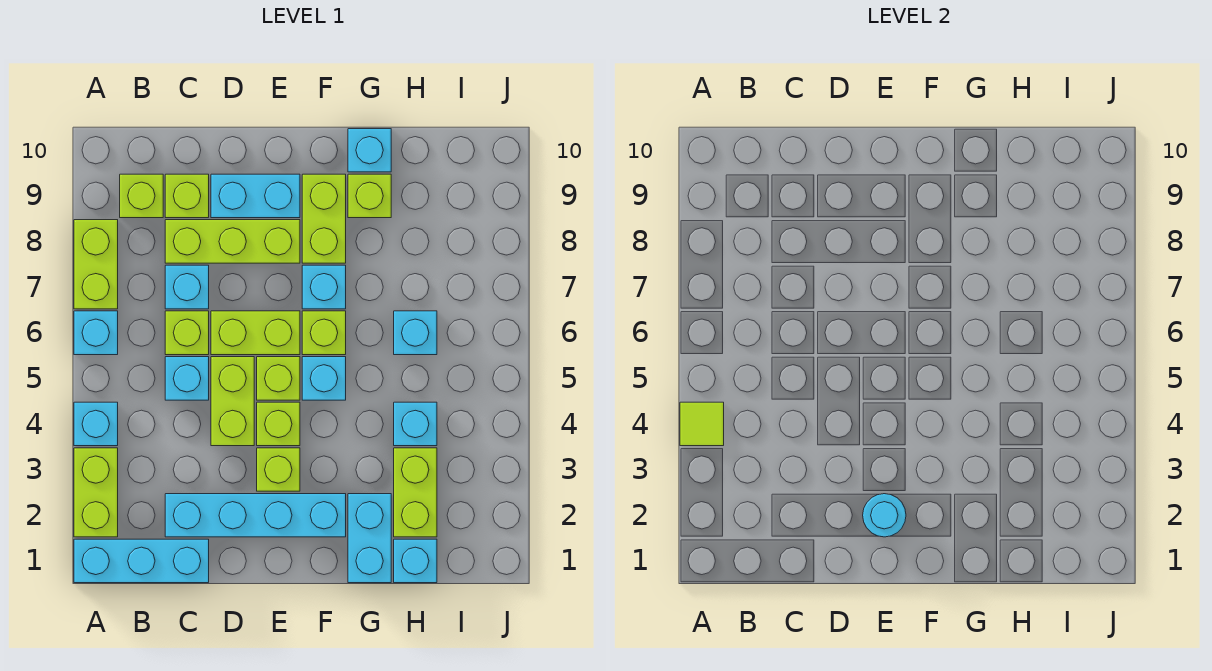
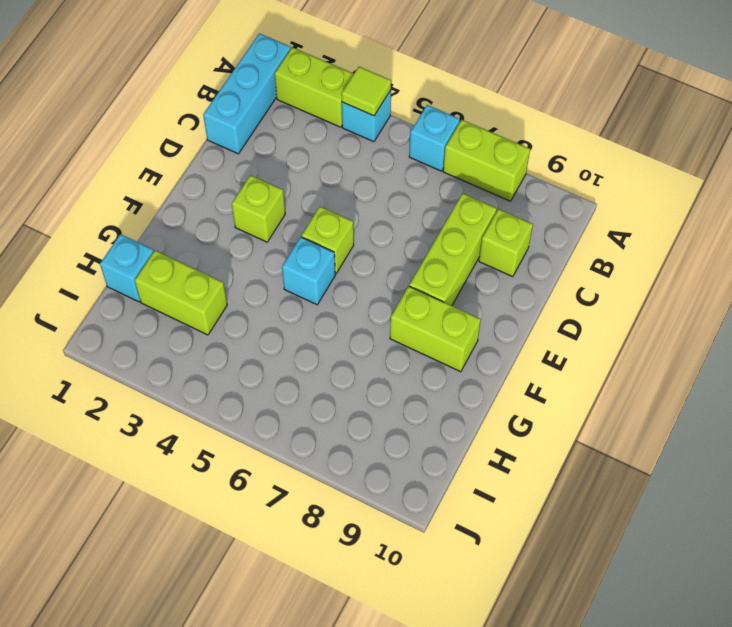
none -> lime 1x1 brick [120,174,163,218]
none -> cyan 1x4 brick [165,494,346,537]
none -> cyan 1x1 brick [165,357,209,400]
none -> lime 1x1 brick [165,311,209,355]

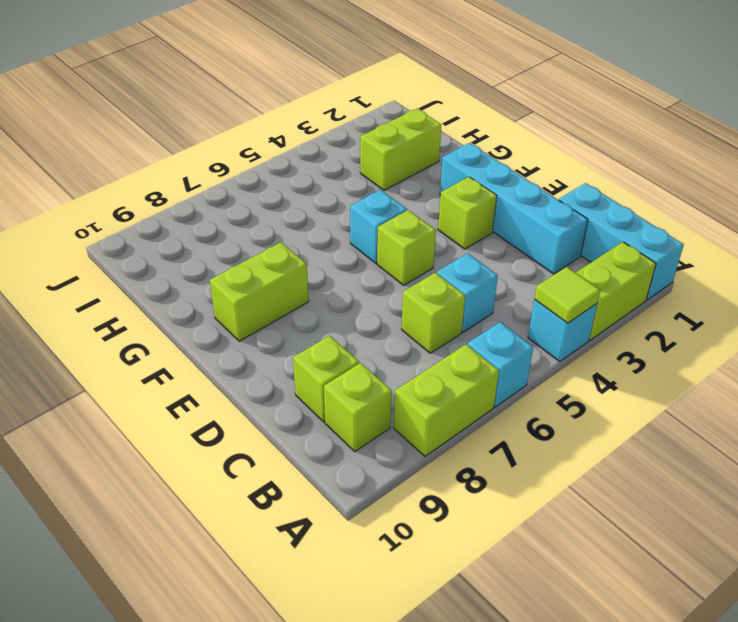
none -> cyan 1x1 brick [165,265,209,309]
none -> lime 1x3 brick [165,220,300,263]
none -> lime 1x2 brick [211,357,254,446]
none -> lime 1x2 brick [211,311,300,355]

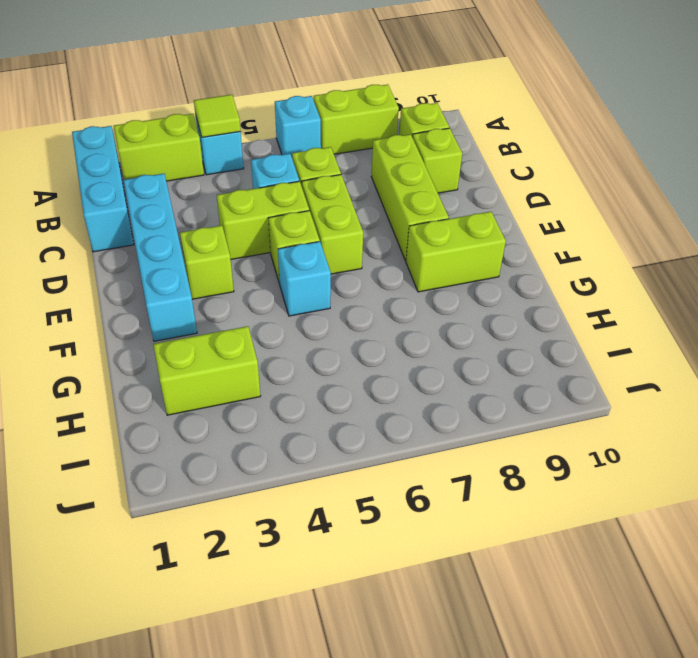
none -> cyan 1x1 brick [165,265,209,309]
none -> cyan 1x2 brick [211,174,300,218]
none -> lime 1x1 brick [257,402,300,446]
none -> lime 1x1 brick [302,311,346,355]

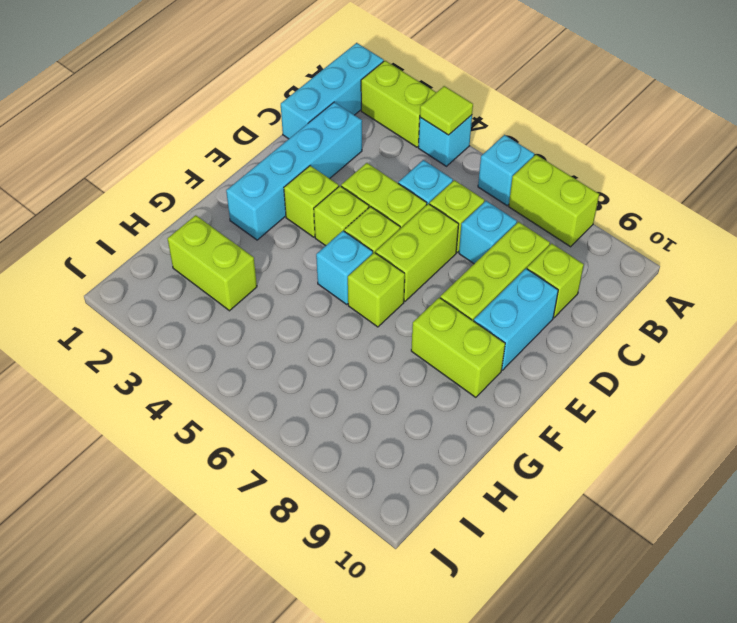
none -> lime 1x1 brick [120,174,163,218]
none -> cyan 1x1 brick [302,265,346,309]
none -> cyan 1x2 brick [348,494,391,583]
none -> lime 1x1 brick [348,174,391,218]

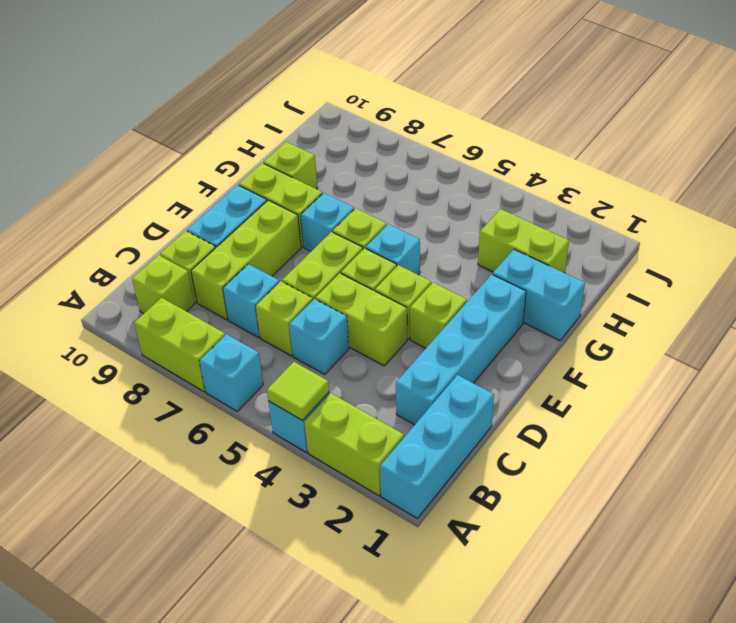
none -> cyan 1x1 brick [348,129,391,172]
none -> cyan 1x1 brick [394,539,437,583]
none -> cyan 1x1 brick [394,402,437,446]
none -> cyan 1x1 brick [394,311,437,355]

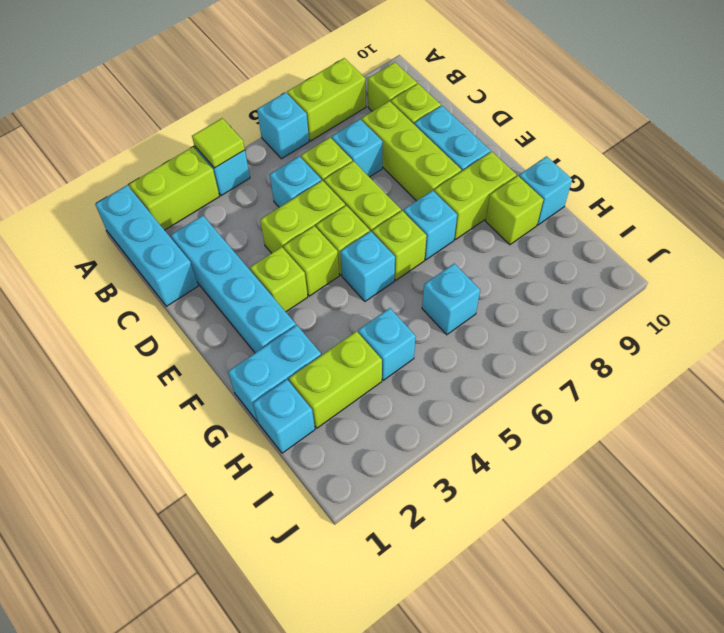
none -> cyan 1x1 round brick [863,494,906,537]

